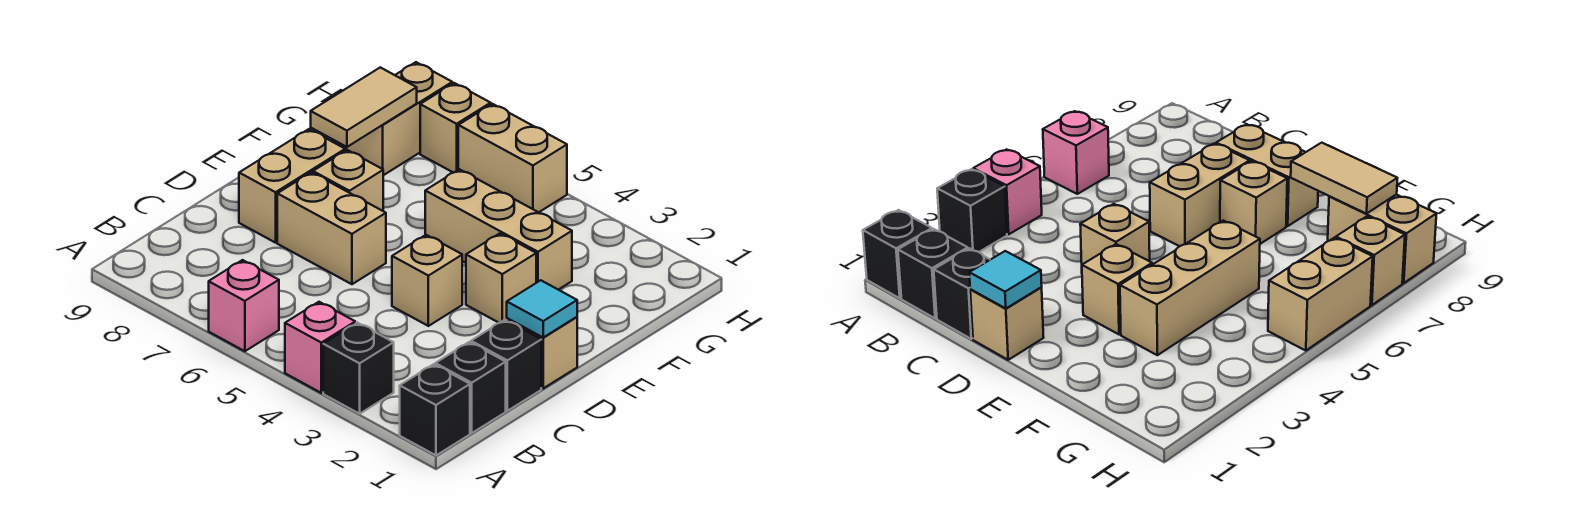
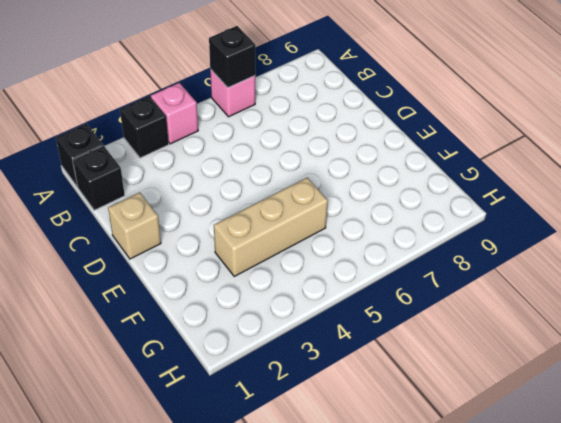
black 1x1 brick [209,26,255,88] -> black 1x1 brick moved to [471,320,541,411]
none -> tan 1x1 brick [392,235,462,326]
none -> tan 1x2 brick [277,172,386,284]
none -> tan 1x2 brick [239,129,345,243]

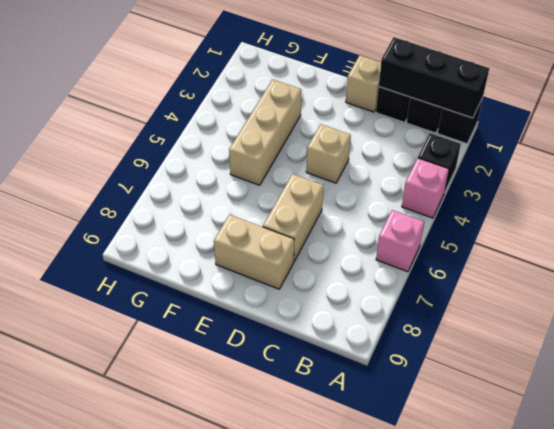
black 1x3 brick [379,37,489,118] -> none
none -> tan 1x1 brick [466,233,536,323]
none -> tan 1x1 brick [313,150,383,211]
none -> tan 1x2 brick [346,62,452,175]

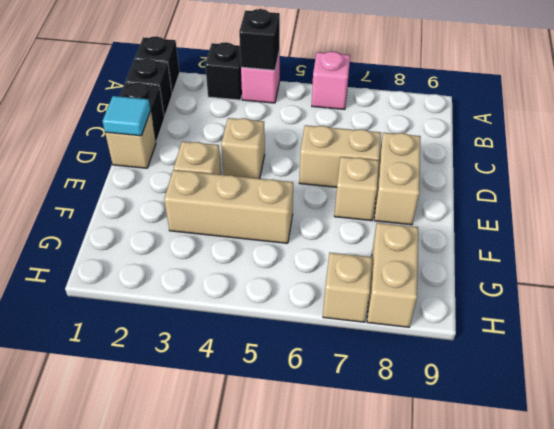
black 1x1 brick [239,9,280,70] -> none
none -> tan 1x2 brick [458,104,567,212]
none -> tan 1x2 tile [311,67,417,147]

